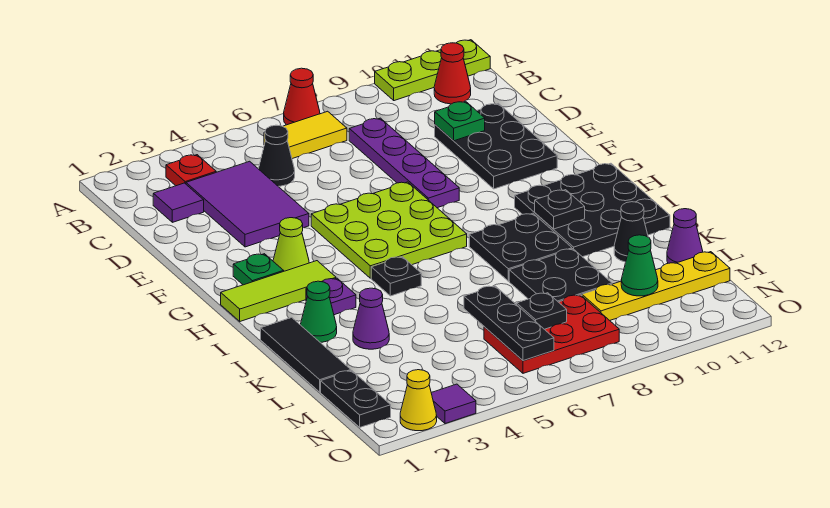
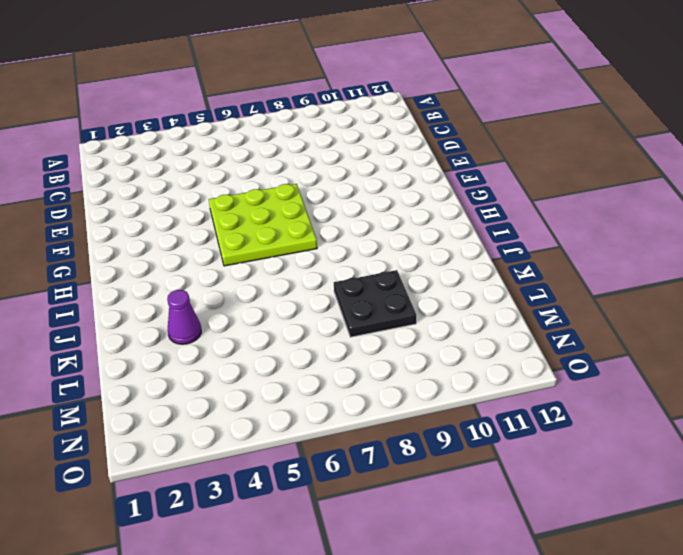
none -> red 1x1 cone [284,68,320,125]
none -> lime 1x3 plate [375,40,490,101]
none -> red 1x1 plate [166,155,216,186]
none -> yellow 1x2 tile [264,111,347,159]

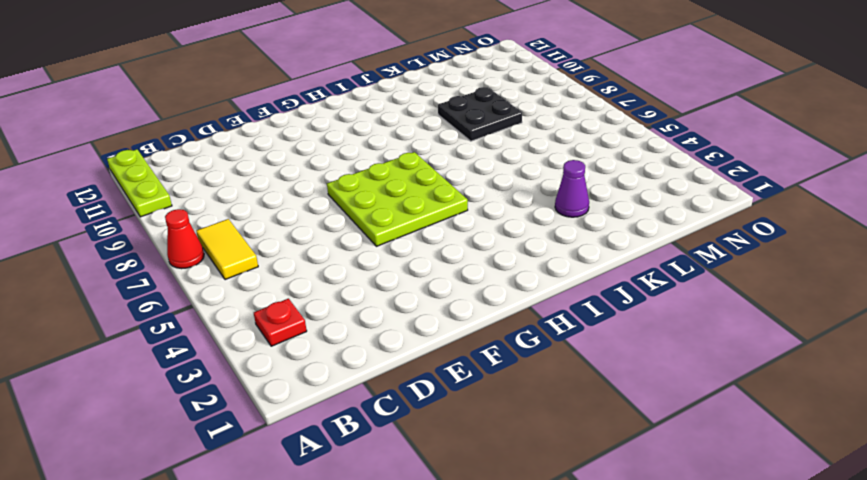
none -> red 1x1 cone [434,43,471,104]
none -> purple 1x1 tile [153,183,204,222]
none -> purple 2x3 tile [186,161,309,247]
none -> black 1x1 cone [259,125,295,186]

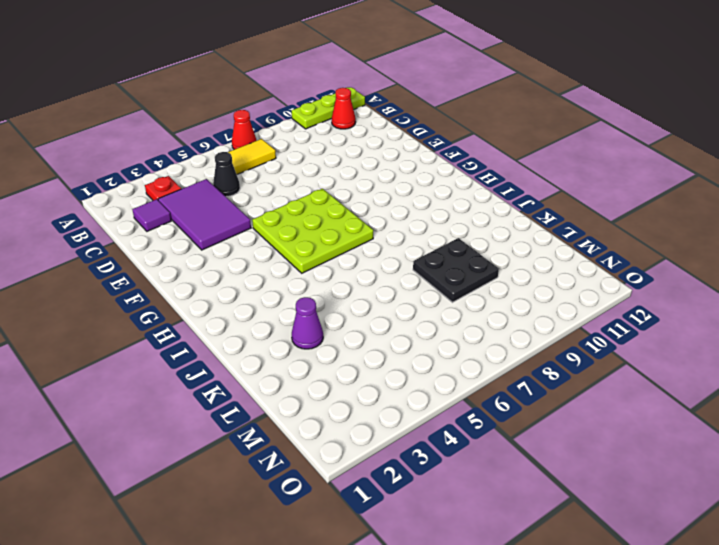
none -> purple 1x4 plate [349,118,459,208]
none -> black 2x3 plate [435,103,557,189]
none -> green 1x1 plate [233,254,284,285]
none -> lime 1x1 cone [273,218,309,271]

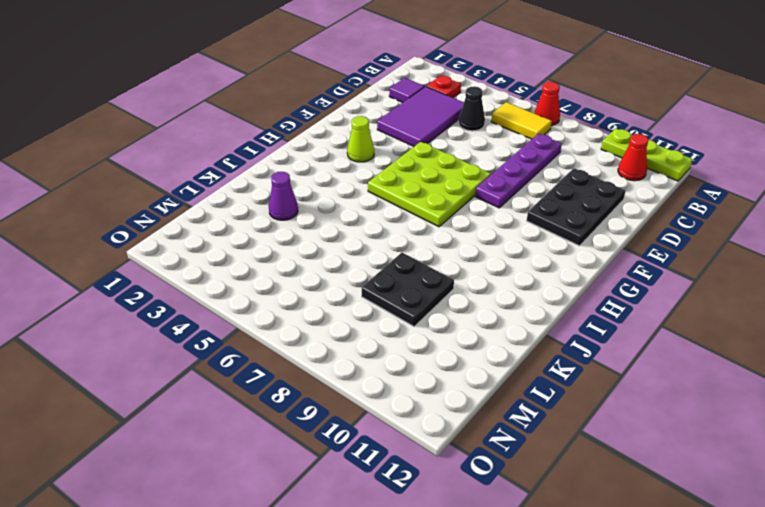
none -> green 1x1 plate [233,254,284,285]
none -> lime 1x3 tile [221,261,336,321]
none -> black 3x3 plate [515,163,670,257]
none -> purple 1x1 plate [306,278,356,315]

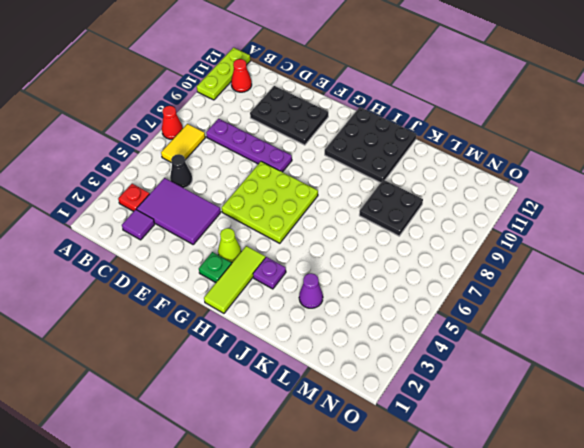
none -> black 1x1 plate [371,257,421,296]
none -> black 2x2 plate [469,213,572,281]
none -> black 1x3 tile [261,318,351,392]
none -> green 1x1 cone [300,281,337,342]

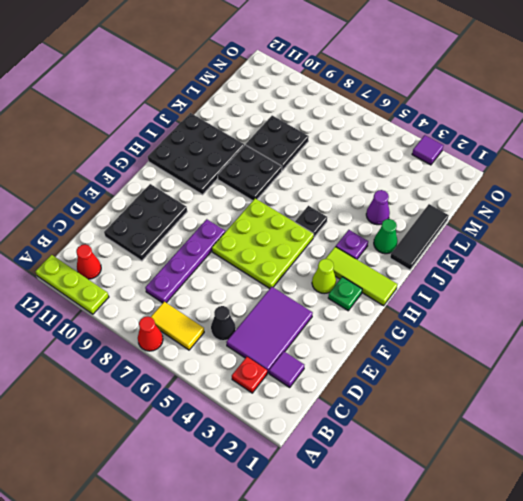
none -> black 1x1 cone [614,202,648,262]
none -> purple 1x1 cone [667,209,703,263]
none -> black 1x2 plate [321,370,391,427]
none -> red 2x3 plate [484,295,619,373]

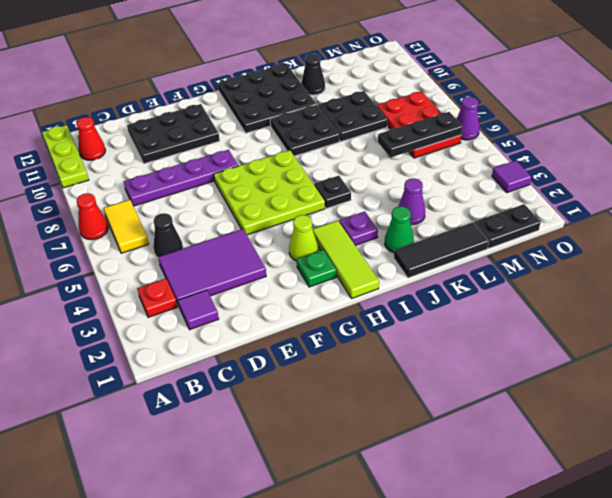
purple 1x1 cone [456,97,479,140] -> purple 1x1 cone moved to [667,209,703,263]
none -> yellow 1x4 plate [582,252,730,320]
none -> yellow 1x1 cone [400,370,437,431]
none -> green 1x1 plate [435,101,485,141]
none -> black 1x1 plate [535,190,585,229]

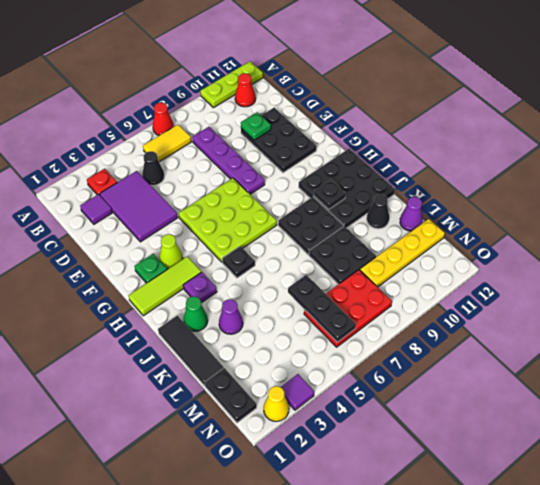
none -> black 1x1 plate [517,293,567,329]
none -> green 1x1 cone [621,235,658,296]

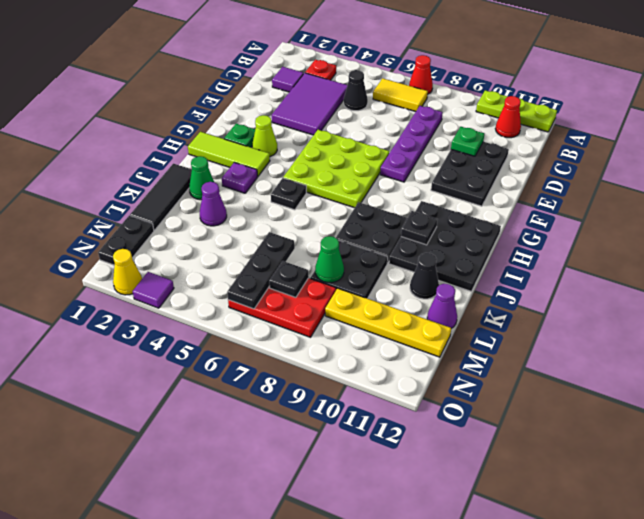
green 1x1 cone [315,236,344,283] -> green 1x1 cone moved to [621,235,658,296]

